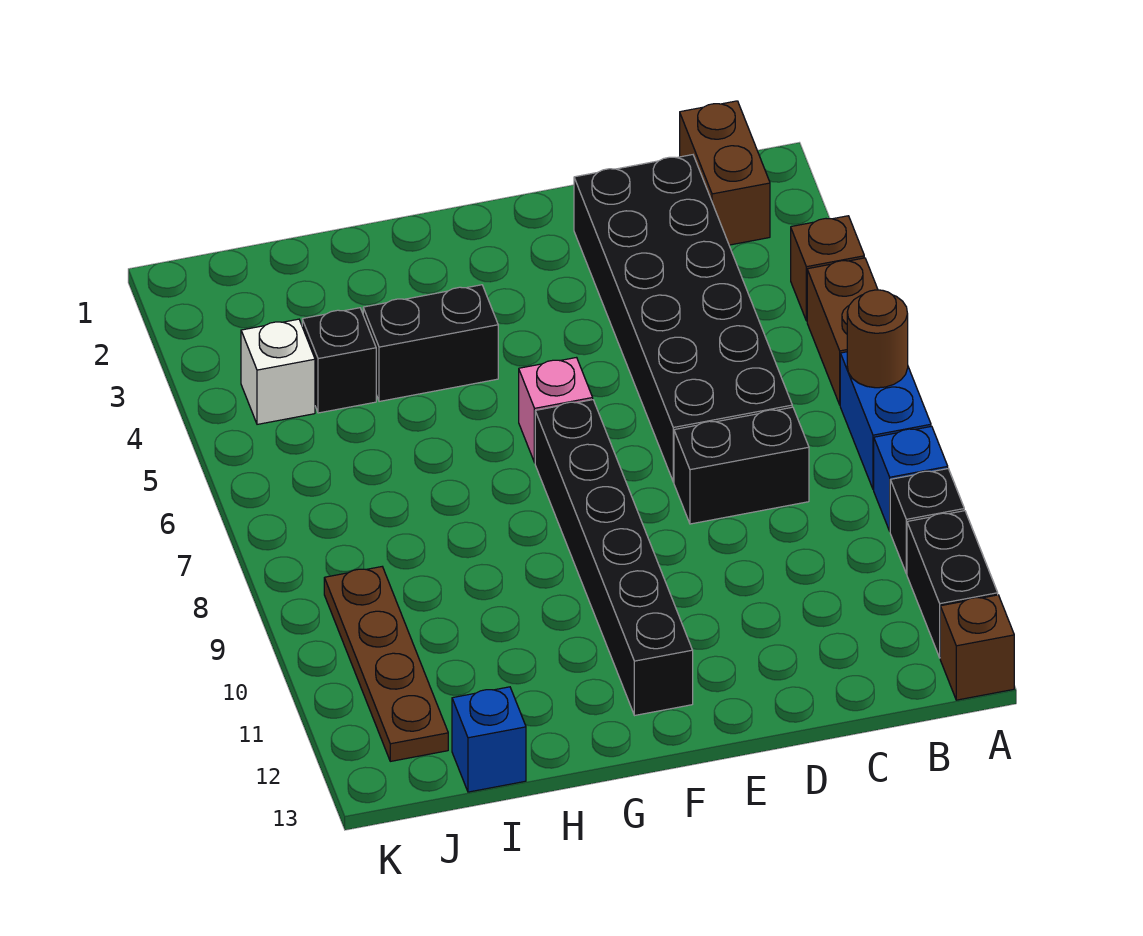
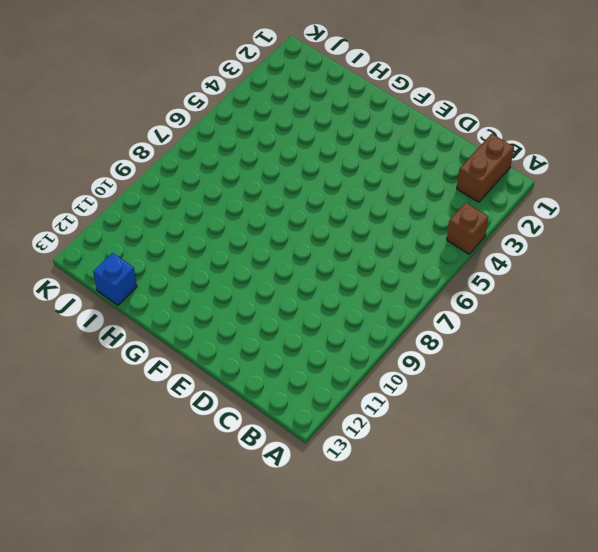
none -> brown 1x2 brick [807,258,878,405]
none -> blue 1x2 brick [840,352,931,490]
none -> blue 1x1 brick [874,426,948,531]

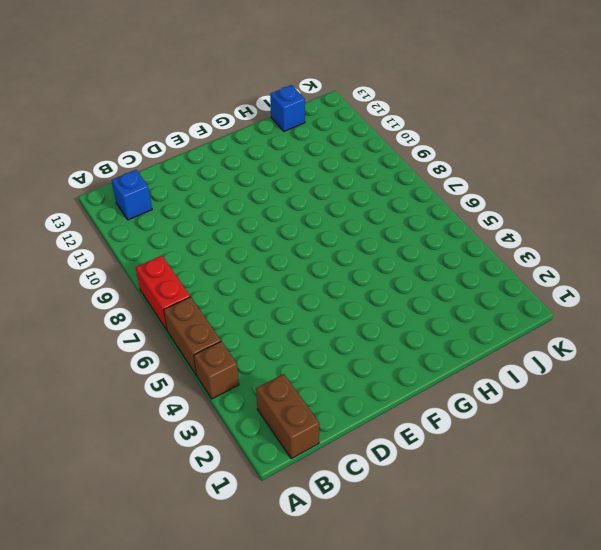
red 1x2 brick [136,256,190,330] -> blue 1x2 brick [840,352,931,490]
blue 1x1 brick [112,170,152,220] -> blue 1x1 brick moved to [874,426,948,531]
none -> black 1x1 brick [890,469,964,574]
none -> black 1x2 brick [907,511,998,658]
none -> brown 1x1 brick [940,595,1014,700]

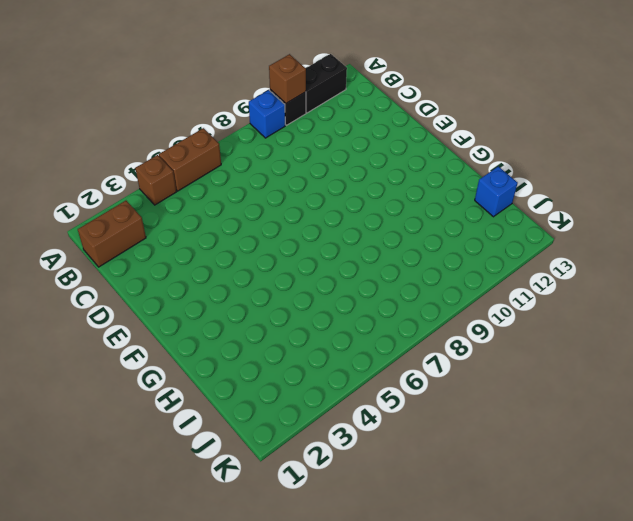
brown 1x1 brick [269,54,306,103] -> brown 1x1 brick moved to [940,595,1014,700]
none -> blue 1x2 brick [840,352,931,490]
none -> black 2x6 brick [574,155,792,482]
none -> black 1x2 brick [674,407,809,524]

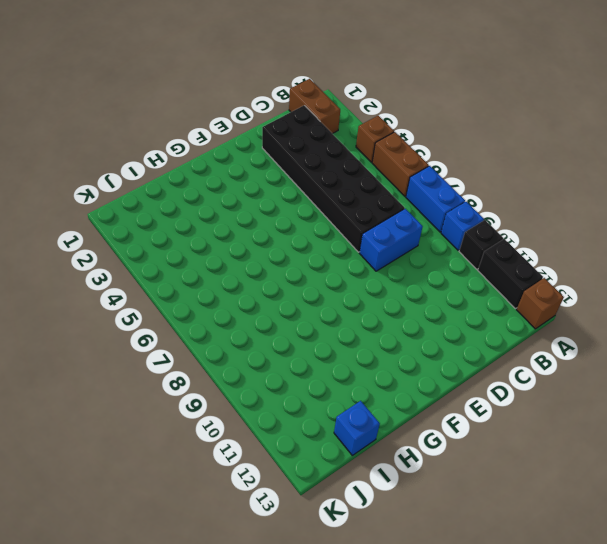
blue 1x2 brick [359,209,423,271] -> black 1x2 brick [674,407,809,524]
none -> pink 1x1 brick [519,358,593,463]
none -> black 1x6 brick [535,400,693,715]
none -> black 1x2 brick [363,285,498,402]

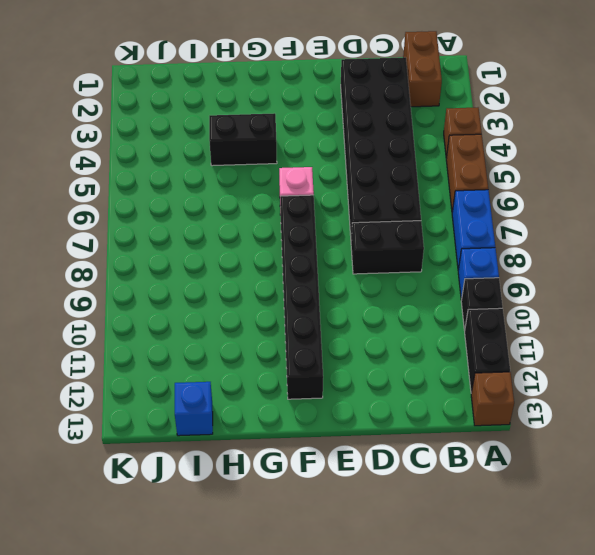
none -> black 1x1 brick [302,308,376,413]
none -> white 1x1 brick [241,319,315,424]
none -> brown 1x4 plate [324,567,448,761]

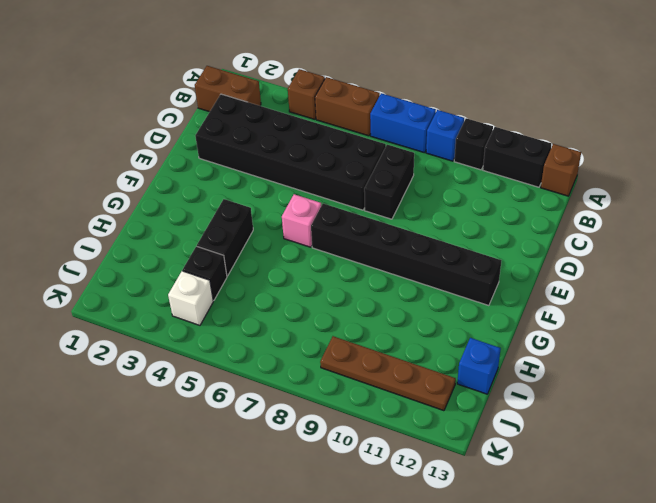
none -> brown 1x1 round brick [847,290,908,388]

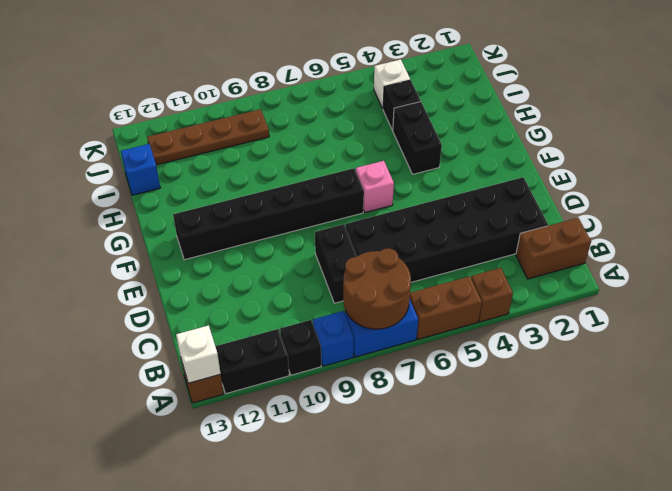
brown 2x2 round brick [343,248,411,329] -> brown 1x1 round brick [847,290,908,388]
white 1x1 brick [176,325,221,383] -> none

